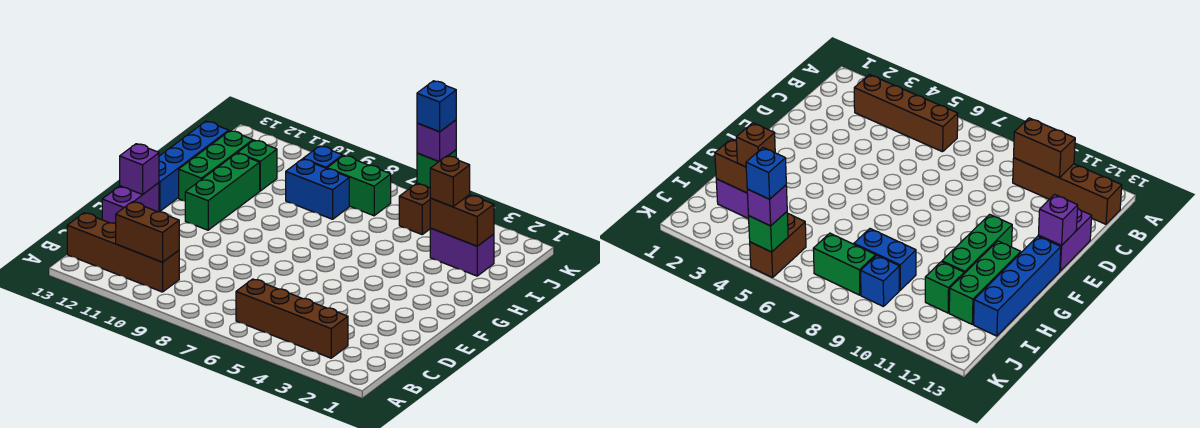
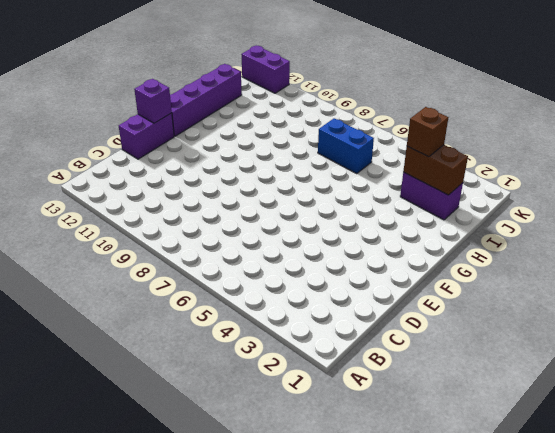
purple 1x4 brick [170,64,242,136] -> blue 1x4 brick [159,121,229,211]
blue 1x2 brick [318,118,374,173] -> blue 1x2 brick moved to [286,159,349,219]
purple 1x2 brick [241,46,290,93] -> none
none -> brown 1x4 brick [236,279,348,358]
none -> brown 1x4 brick [67,213,179,292]
none -> green 1x3 brick [185,153,260,230]

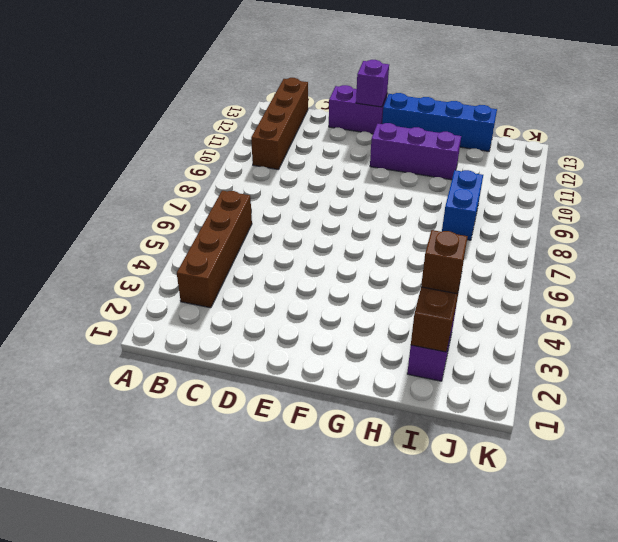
purple 1x3 brick [370,123,461,180] -> green 1x3 brick [185,153,260,230]
none -> green 1x3 brick [179,131,253,201]
none -> green 1x1 brick [238,140,277,191]
none -> brown 1x2 brick [399,183,430,234]

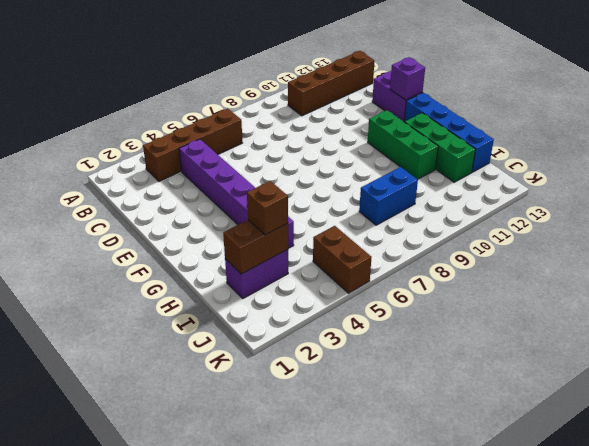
purple 1x6 brick [179,139,294,249] -> none
none -> green 1x1 brick [238,140,277,191]
none -> green 1x2 brick [327,156,391,216]
none -> blue 1x1 brick [303,146,343,168]

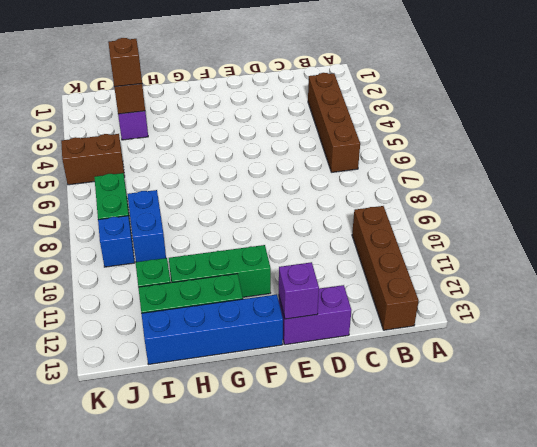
none -> brown 1x2 brick [116,202,179,262]
none -> green 1x1 brick [417,150,456,188]
none -> purple 1x1 brick [417,120,456,161]

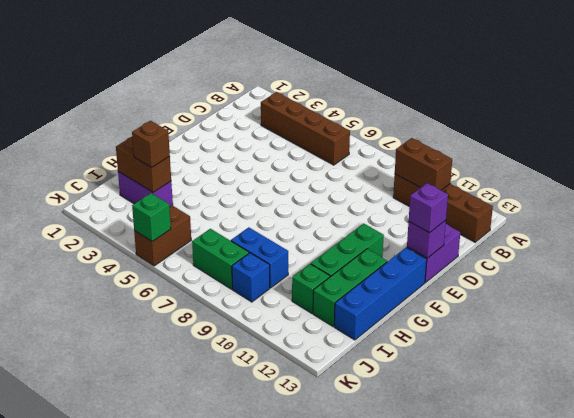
purple 1x1 brick [409,183,448,233] -> purple 1x1 brick moved to [417,120,456,161]
none -> blue 1x1 brick [417,81,456,132]

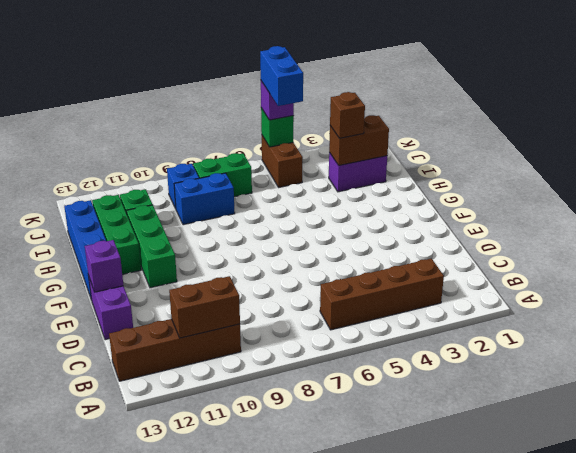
blue 1x2 brick [260,46,303,106] -> blue 1x1 brick [417,81,456,132]

